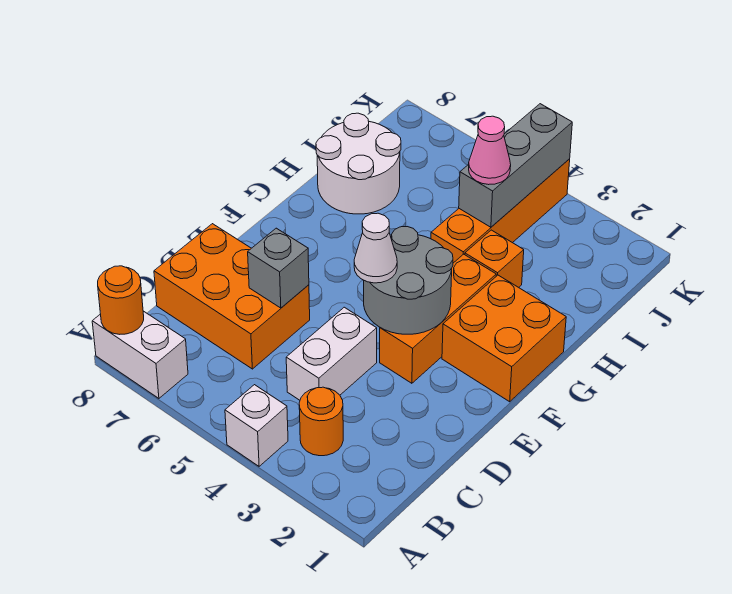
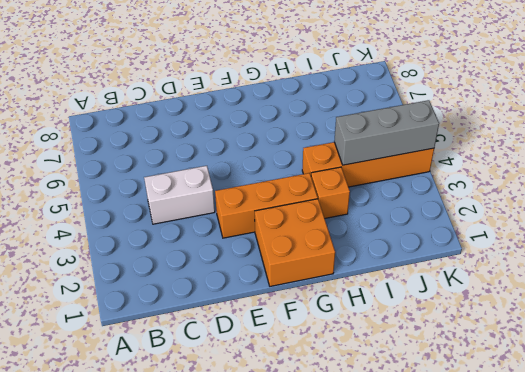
none -> white 1x1 brick [225,385,288,466]
none -> white 1x2 brick [92,311,188,398]
none -> orange 1x1 round brick [299,387,343,456]

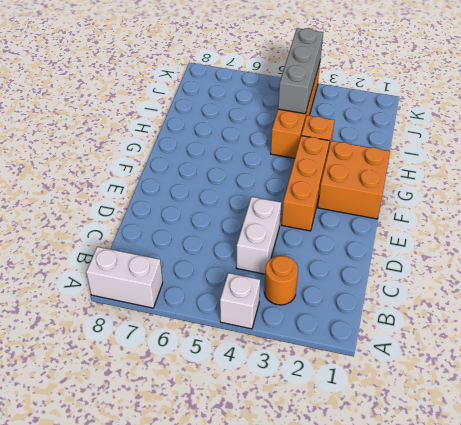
none -> orange 2x3 brick [154,224,310,369]
none -> white 2x2 round brick [316,113,401,214]
none -> orange 1x1 round brick [98,266,144,334]

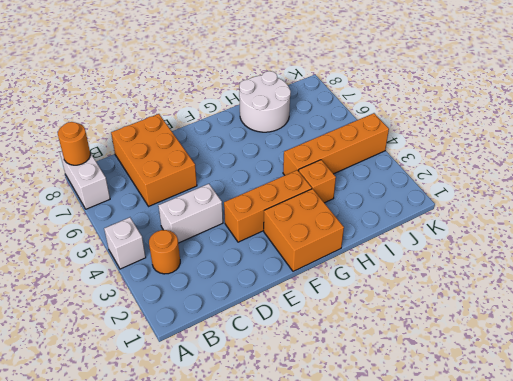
none -> grey 1x1 brick [248,228,309,308]
none -> grey 2x2 round brick [364,227,453,334]
none -> grey 1x3 brick [459,104,572,227]

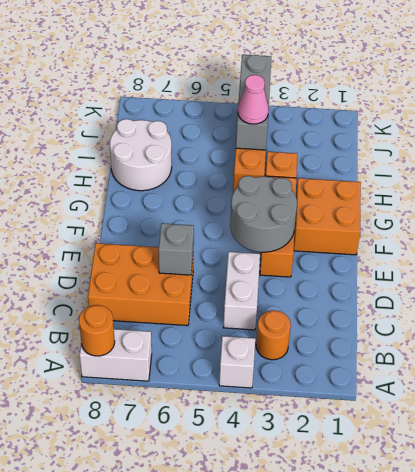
none -> white 1x1 cone [354,213,397,283]

